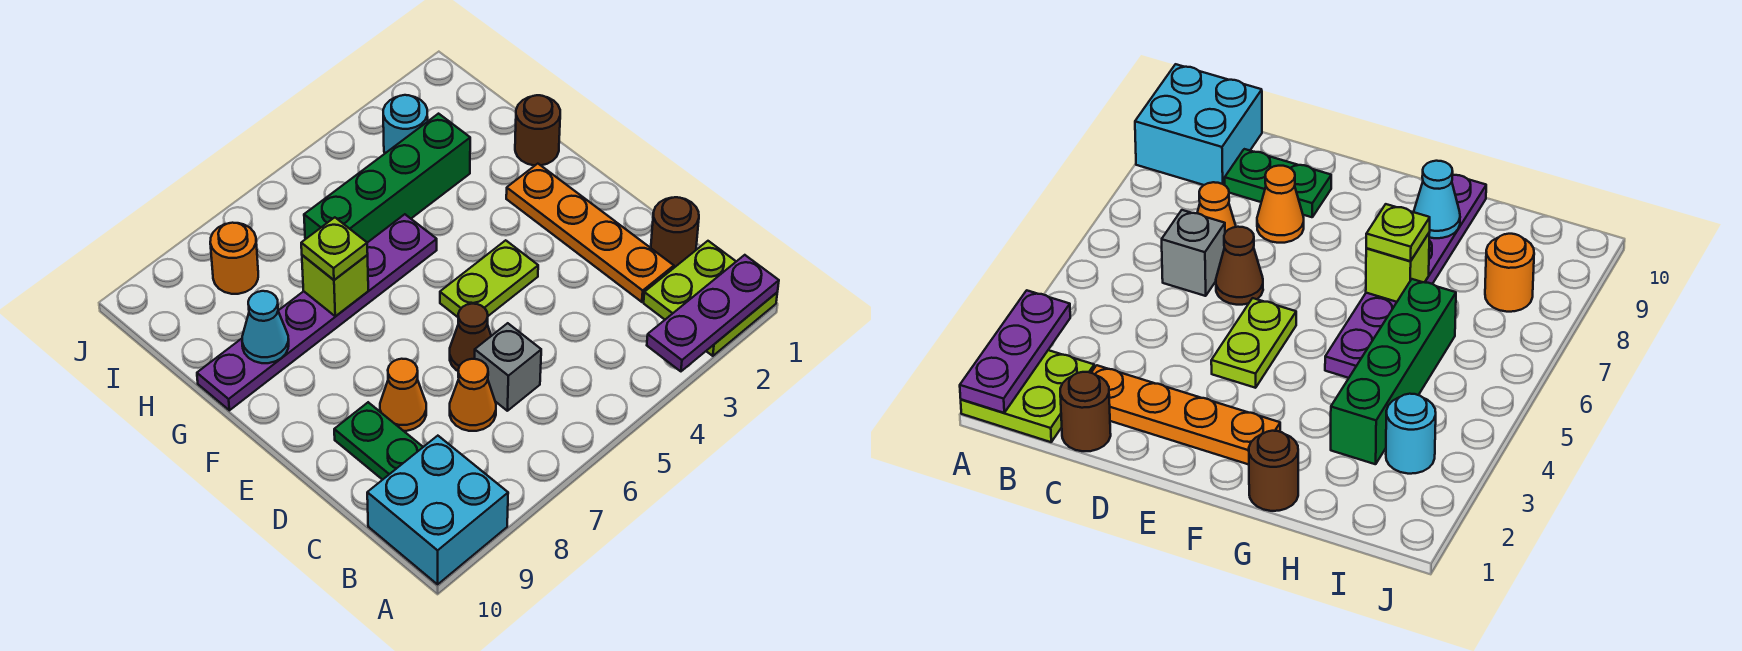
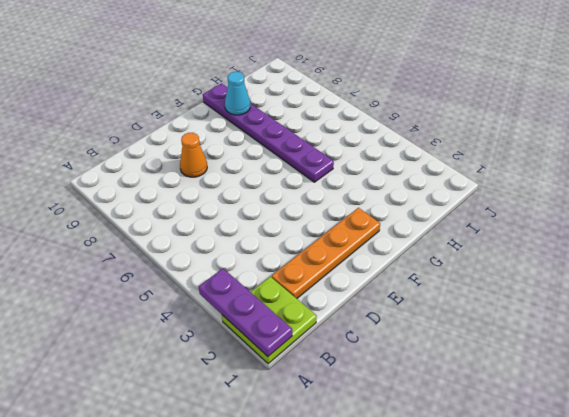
none -> cyan 2x2 brick [367,436,508,584]
none -> brown 1x1 round brick [651,197,699,268]
none -> grey 1x1 brick [475,323,541,411]

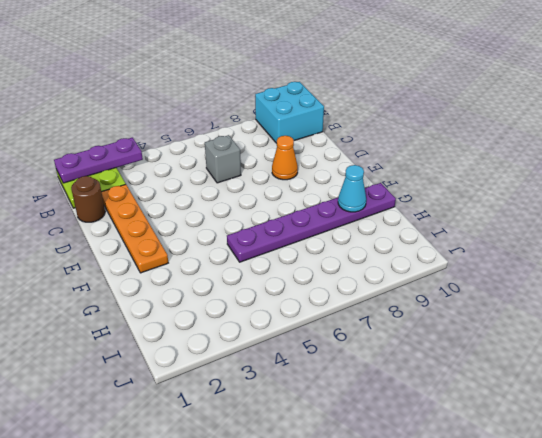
none -> orange 1x1 cone [450,359,496,431]
none -> green 1x2 plate [334,402,423,480]
none -> brown 1x1 cone [450,304,491,371]

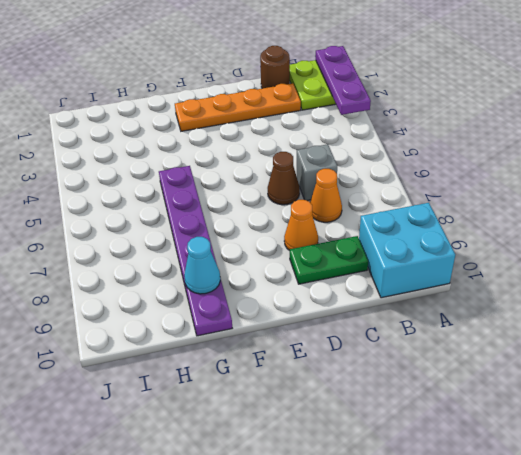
none -> lime 1x2 plate [440,240,538,317]
none -> brown 1x1 round brick [515,95,560,165]
none -> green 1x4 brick [304,114,470,243]

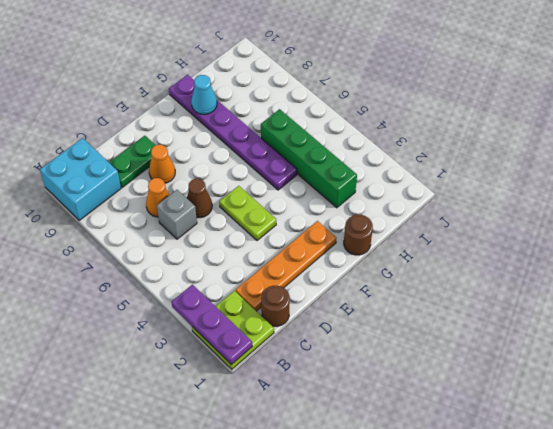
none -> cyan 1x1 round brick [383,95,428,153]
none -> orange 1x1 round brick [210,223,258,294]
none -> lime 1x1 brick [302,255,368,316]

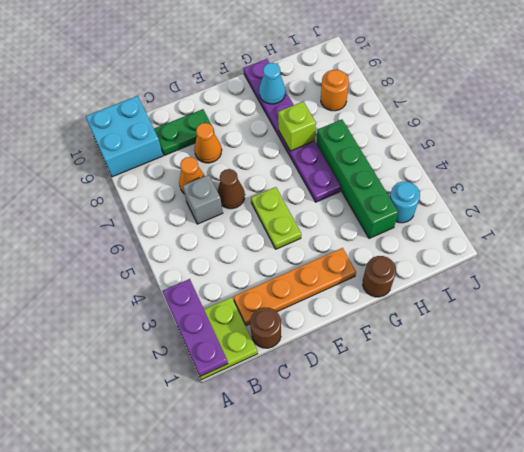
none -> lime 1x1 plate [301,217,368,280]

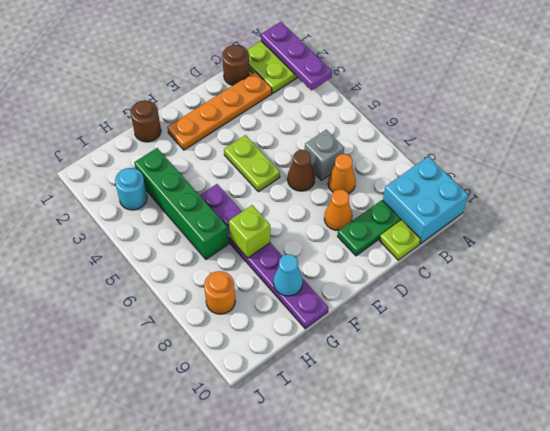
lime 1x1 plate [379,220,421,260] -> lime 1x1 plate moved to [301,217,368,280]

